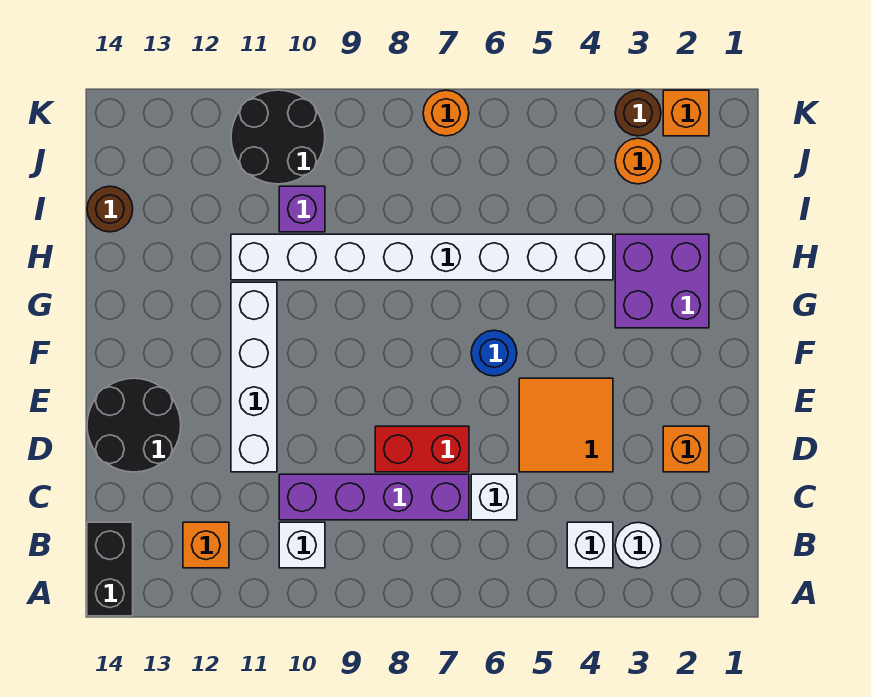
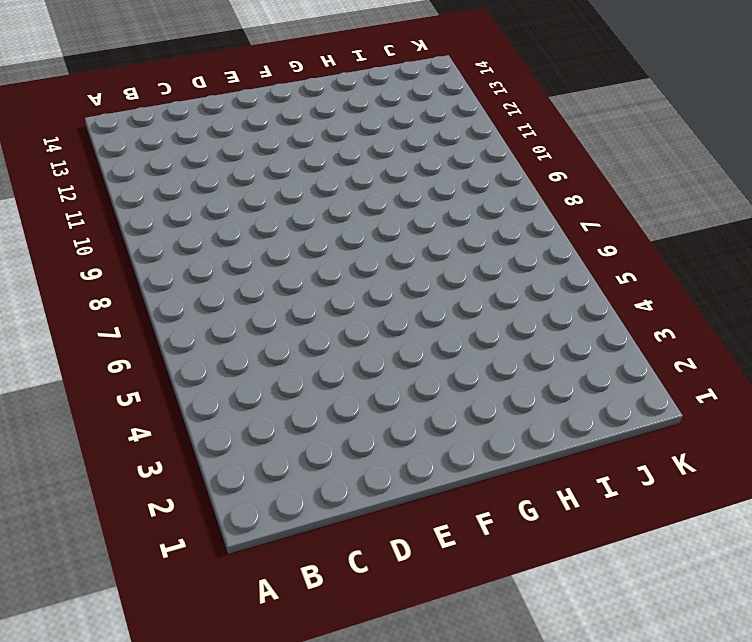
none -> black 1x2 brick [87,522,133,616]
none -> white 1x1 round brick [615,522,661,568]
none -> white 1x1 brick [567,522,613,568]

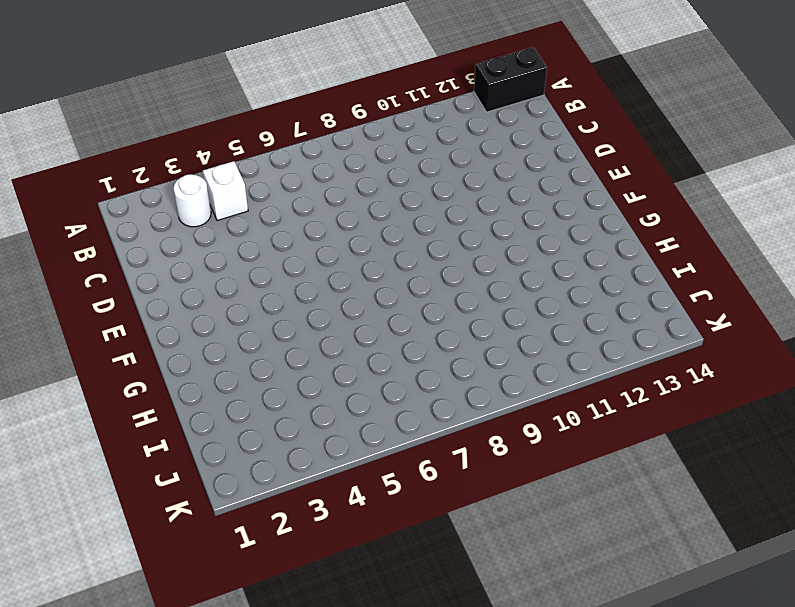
black 1x2 brick [474,47,547,112] -> black 1x2 brick turned to [87,522,133,616]
none -> white 1x1 brick [279,522,325,568]
none -> orange 1x1 brick [183,522,229,568]
none -> white 1x1 brick [471,474,517,520]

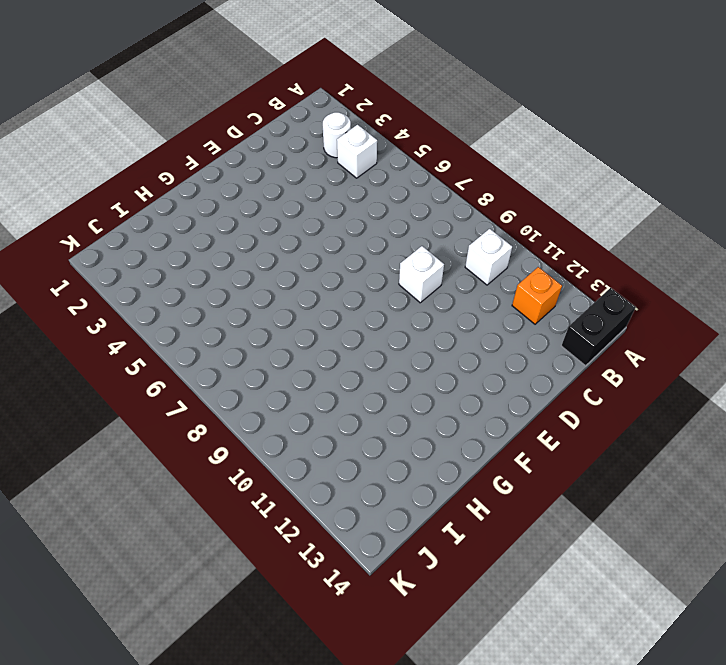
white 1x1 brick [399,246,444,303] -> white 1x1 brick moved to [471,474,517,520]
none -> purple 1x4 brick [279,474,469,520]
none -> orange 1x1 brick [663,426,709,472]
none -> orange 2x2 tile [519,378,613,472]

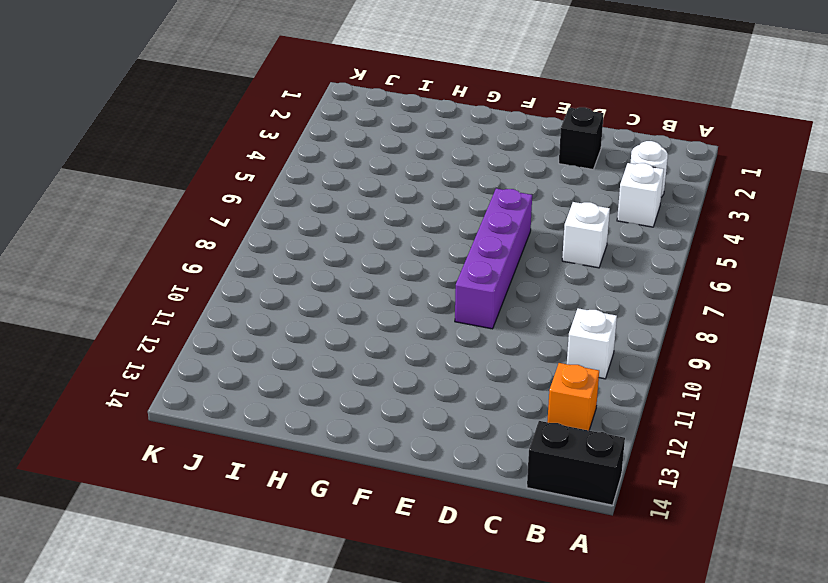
black 1x1 brick [559,107,604,169] -> orange 1x1 brick [663,426,709,472]
purple 1x4 brick [455,189,532,329] -> purple 1x4 brick moved to [279,474,469,520]
none -> orange 2x2 tile [519,378,613,472]
none -> red 1x2 brick [375,426,469,472]
none -> white 1x4 brick [231,282,277,472]

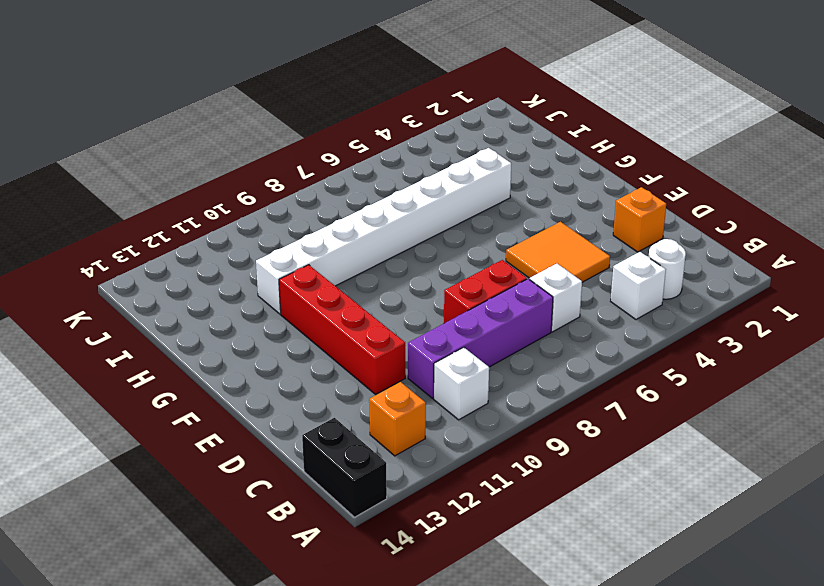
red 1x4 brick [279,265,405,394] -> white 1x4 brick [231,282,277,472]
none -> black 2x2 round brick [87,378,181,472]
none -> blue 1x1 round brick [471,330,517,376]
none -> purple 2x2 brick [615,234,709,328]

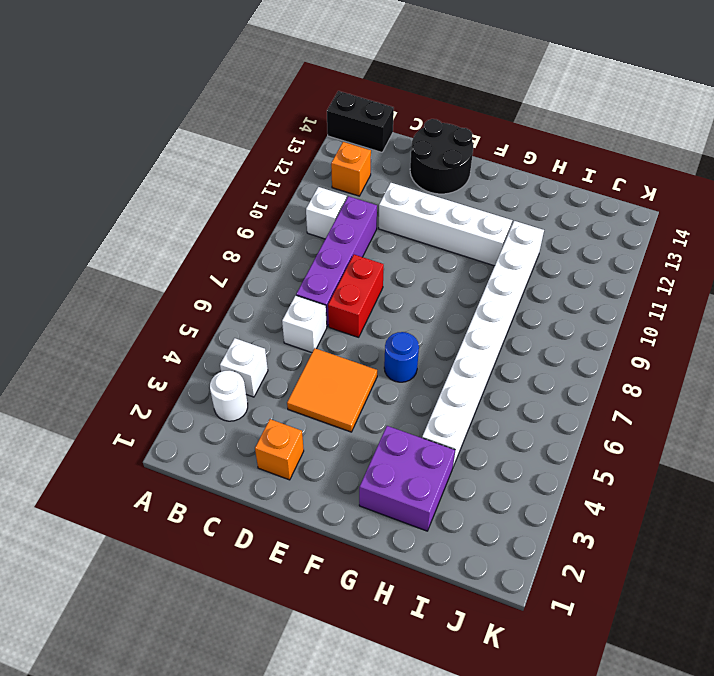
none -> purple 1x1 brick [279,186,325,232]
none -> brown 1x1 round brick [87,186,133,232]
none -> orange 1x1 round brick [615,138,661,184]

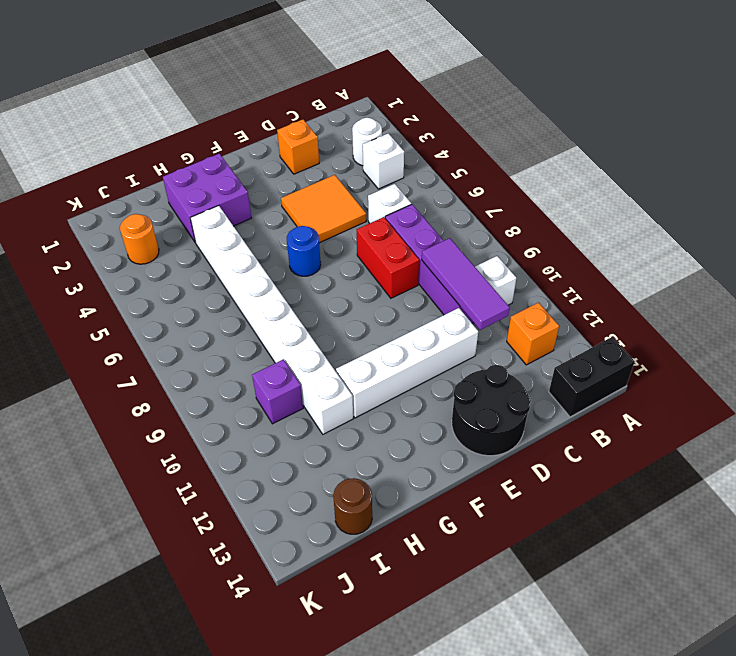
purple 1x3 tile [422,238,510,330] -> none
none -> black 2x2 round brick [231,90,325,184]
none -> orange 1x1 brick [663,90,709,136]
none -> brown 1x1 round brick [615,90,661,136]

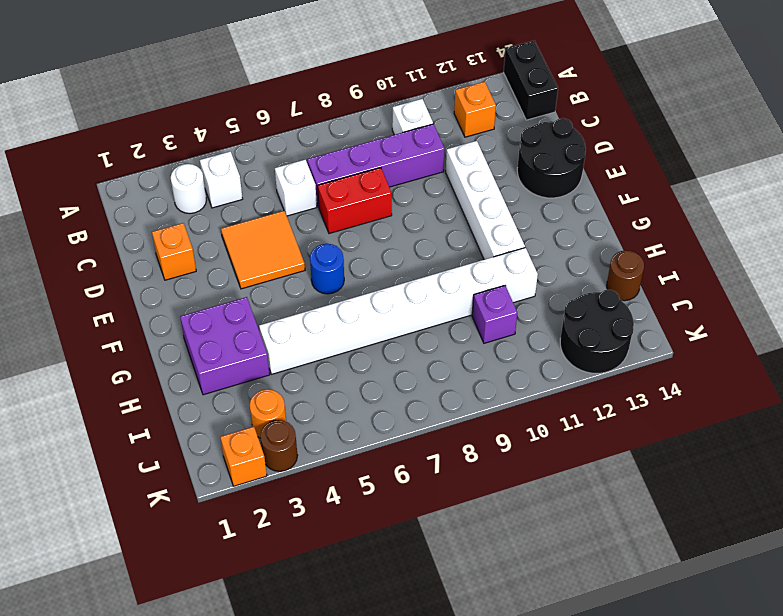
black 2x2 round brick [560,290,634,373] -> black 2x2 round brick moved to [231,90,325,184]
none -> orange 1x1 round brick [423,90,469,136]

